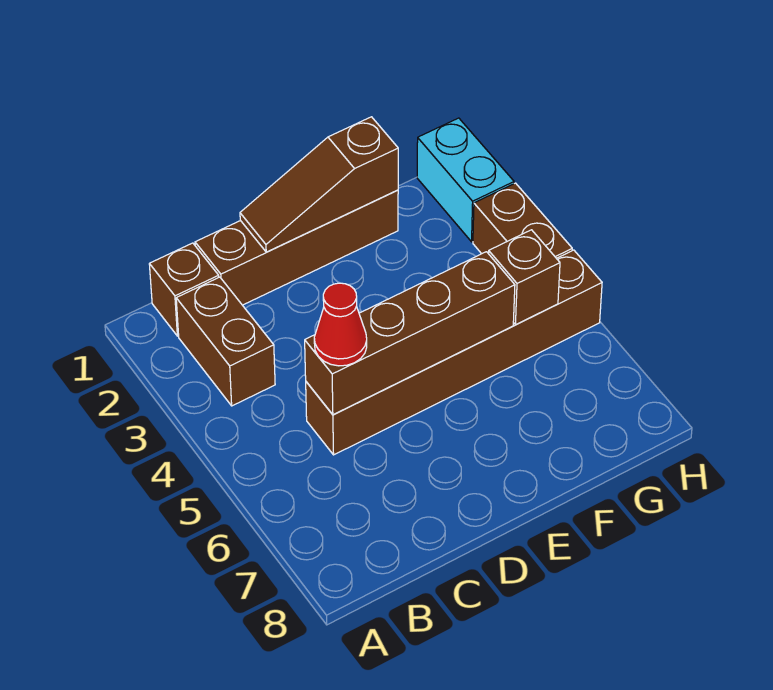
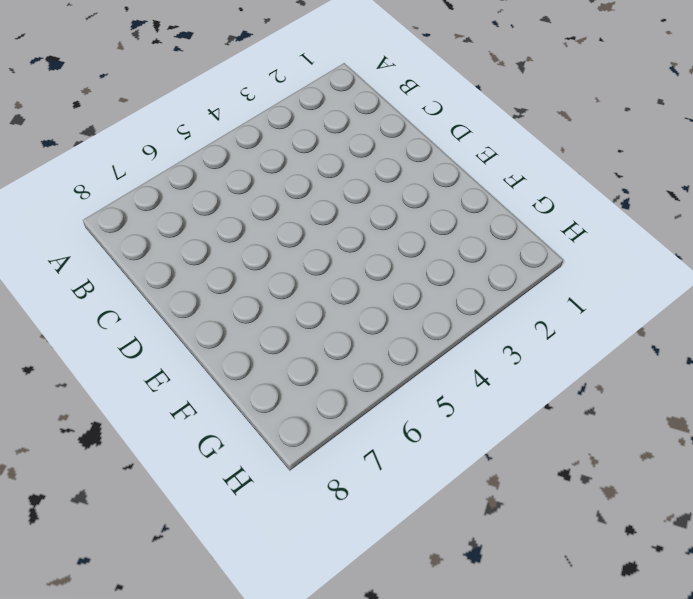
none -> brown 1x1 brick [149,243,219,336]
none -> brown 1x2 brick [176,277,275,406]

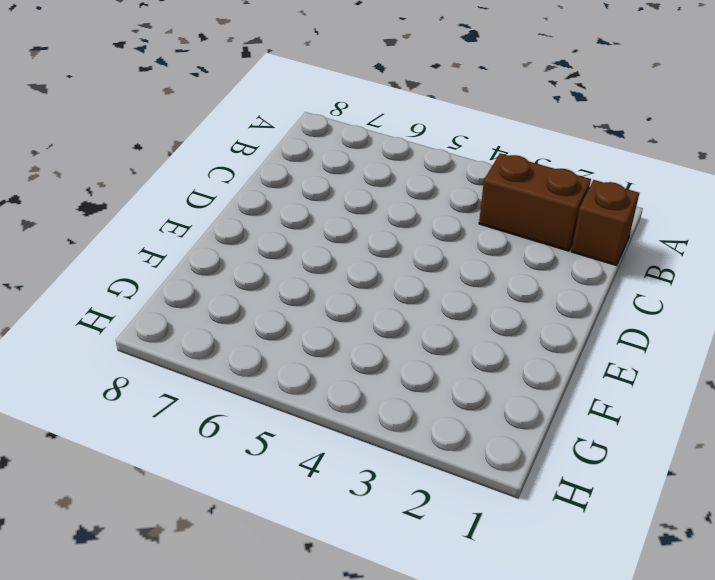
none -> brown 1x4 brick [195,190,398,305]
none -> brown 1x6 brick [306,250,602,455]

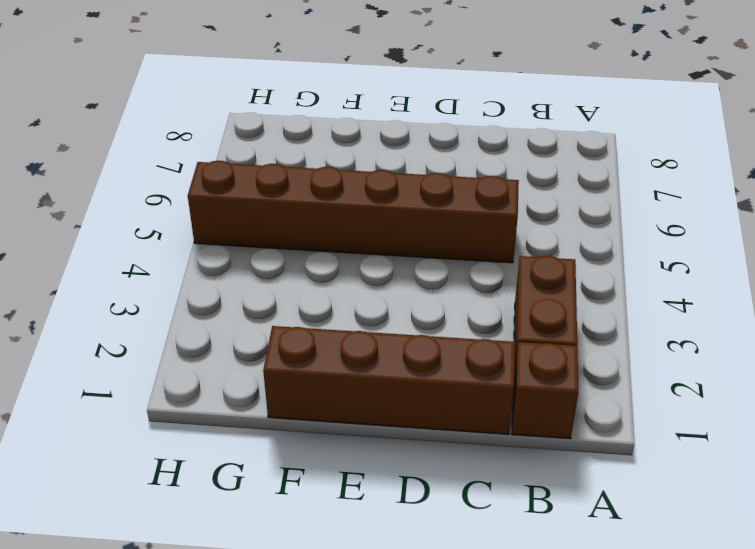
none -> cyan 1x2 brick [417,118,514,242]
none -> brown 1x2 brick [473,183,572,258]

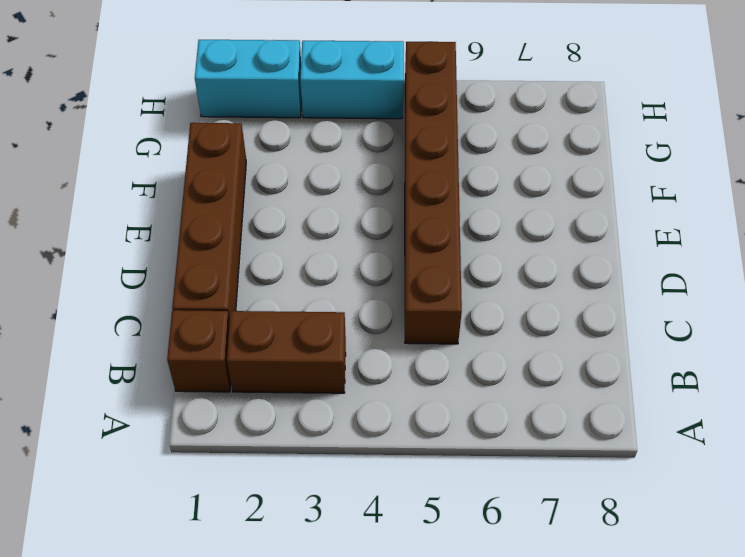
cyan 1x2 brick [300,41,404,119] -> brown 1x2 brick [473,183,572,258]
none -> brown 1x4 brick [305,252,515,415]
none -> brown 1x3 slope [240,117,398,252]

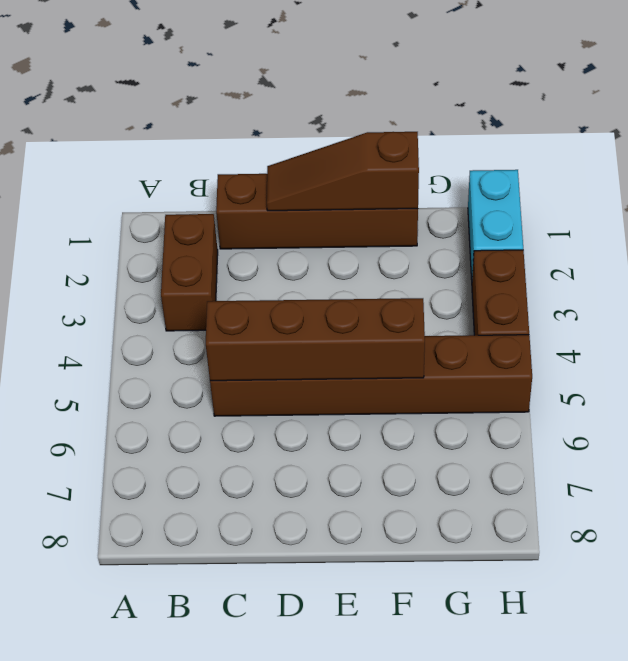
none -> brown 1x1 brick [149,243,219,336]
none -> brown 1x1 brick [489,230,560,325]

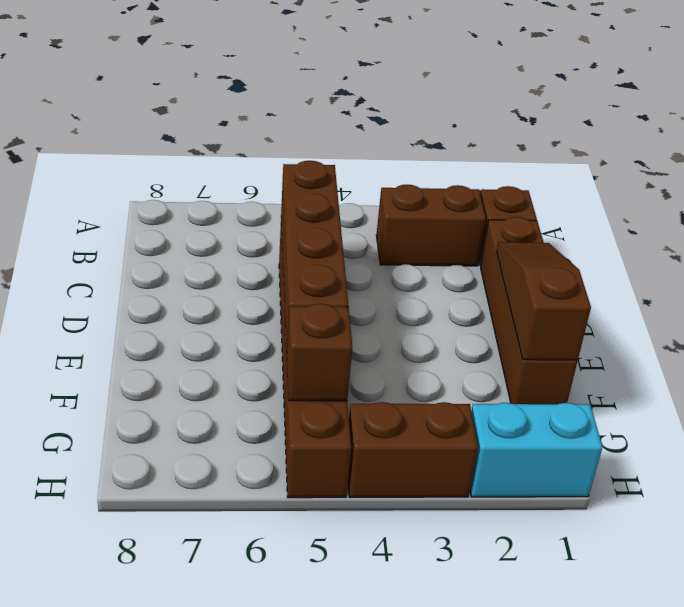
none -> red 1x1 cone [314,283,367,366]

